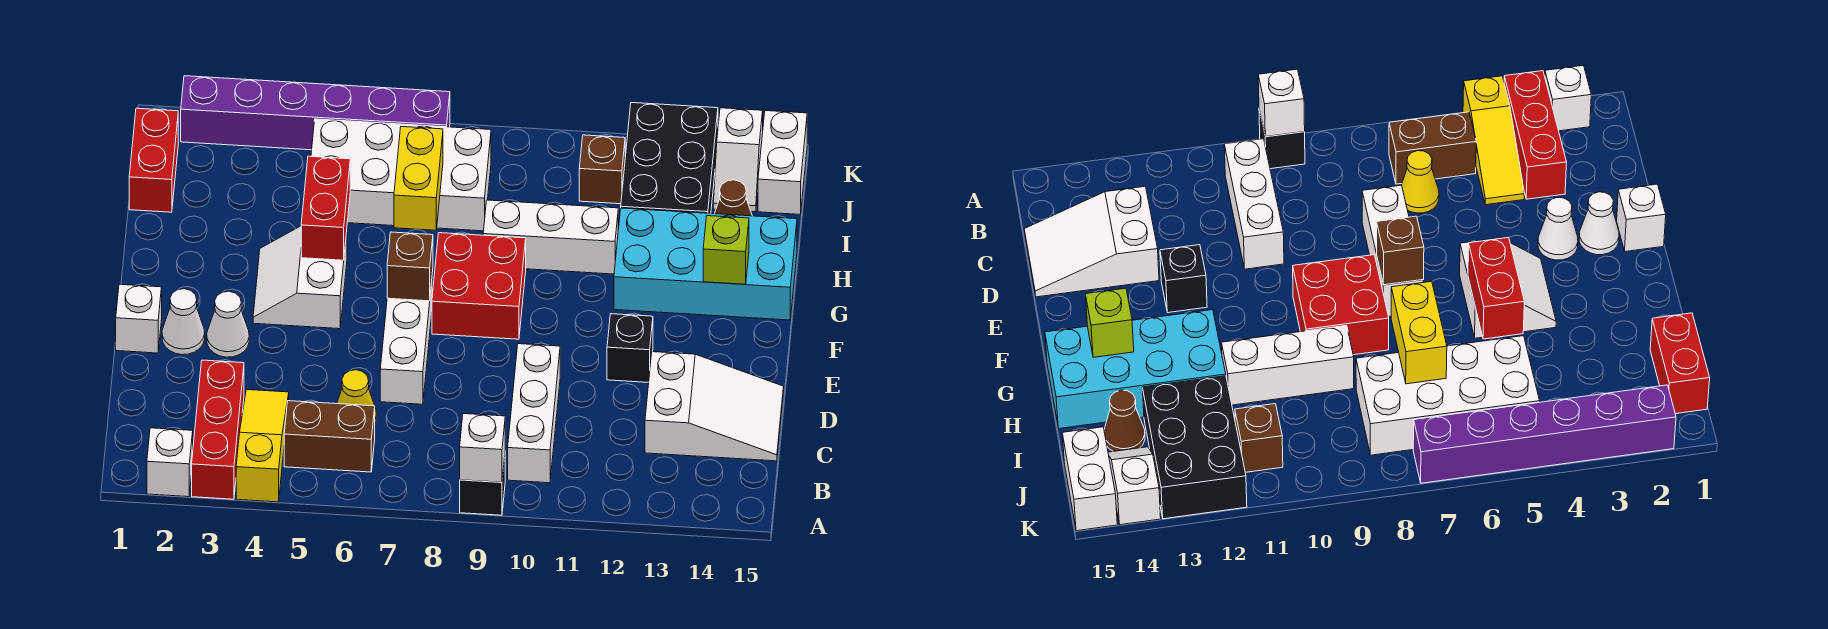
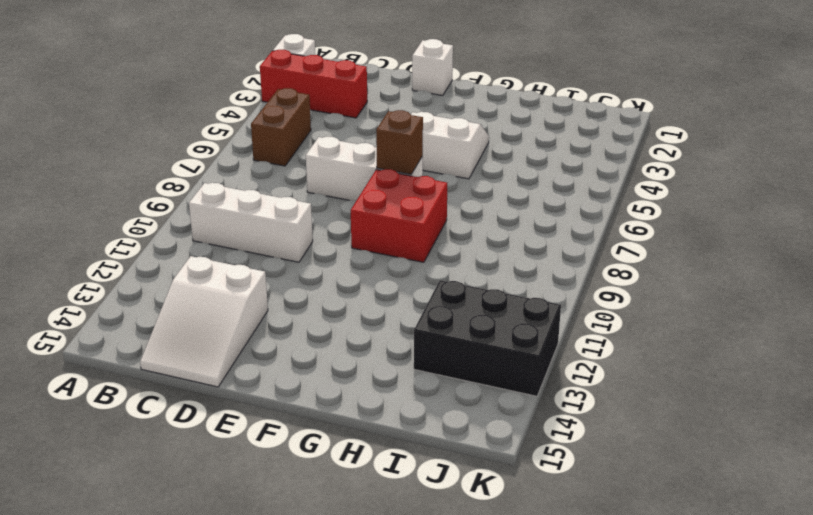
none -> yellow 1x3 slope [236,390,289,502]
none -> black 1x1 brick [460,458,505,515]
none -> yellow 1x1 cone [337,370,376,423]
none -> white 1x1 cone [162,289,205,355]

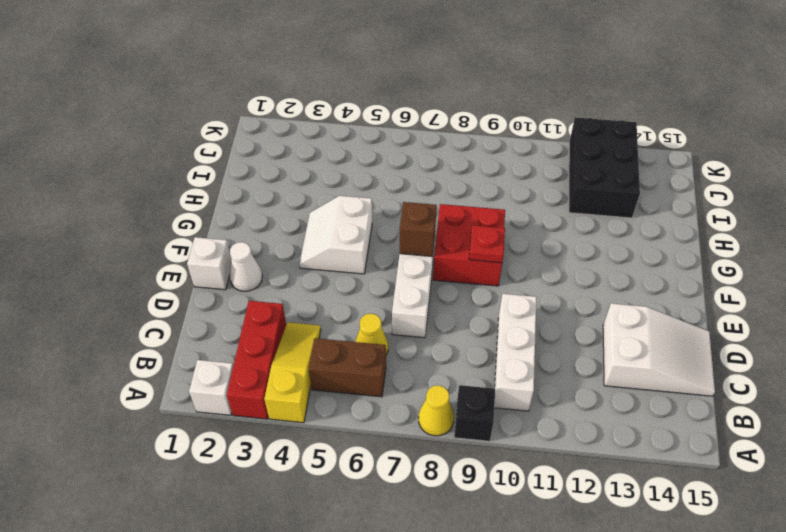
yellow 1x1 cone [418,385,454,436] -> none
red 1x1 plate [469,225,505,263] -> none
none -> white 1x1 cone [207,291,249,357]
none -> black 1x1 brick [607,314,653,382]
none -> cyan 2x4 brick [614,208,797,320]
none -> white 1x3 brick [483,200,618,274]

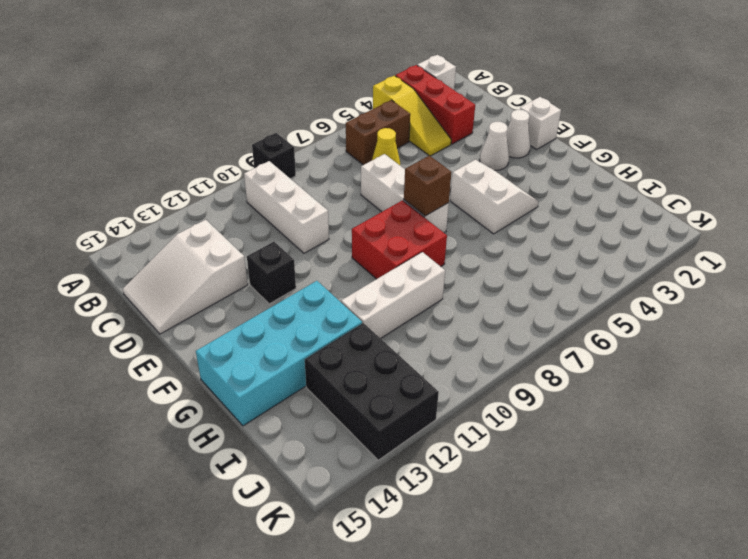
none -> red 1x2 brick [129,108,178,212]
none -> white 2x4 brick [311,119,491,231]
none -> brown 1x1 cone [714,180,752,216]
none -> brown 1x1 brick [579,135,625,204]

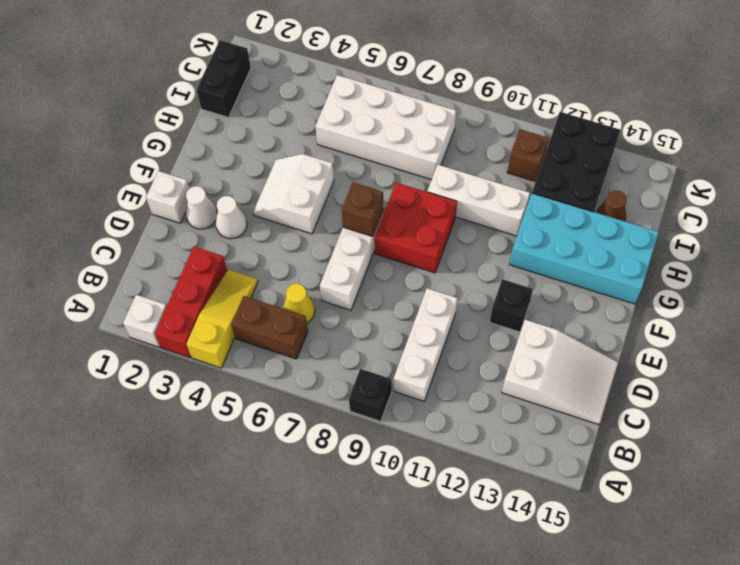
black 1x2 brick [196,40,251,117] -> red 1x2 brick [129,108,178,212]
none -> white 1x2 slope [713,108,763,212]
none -> white 1x2 brick [758,111,807,214]
none -> purple 1x6 brick [181,76,450,150]
none -> white 1x1 brick [460,414,505,482]

